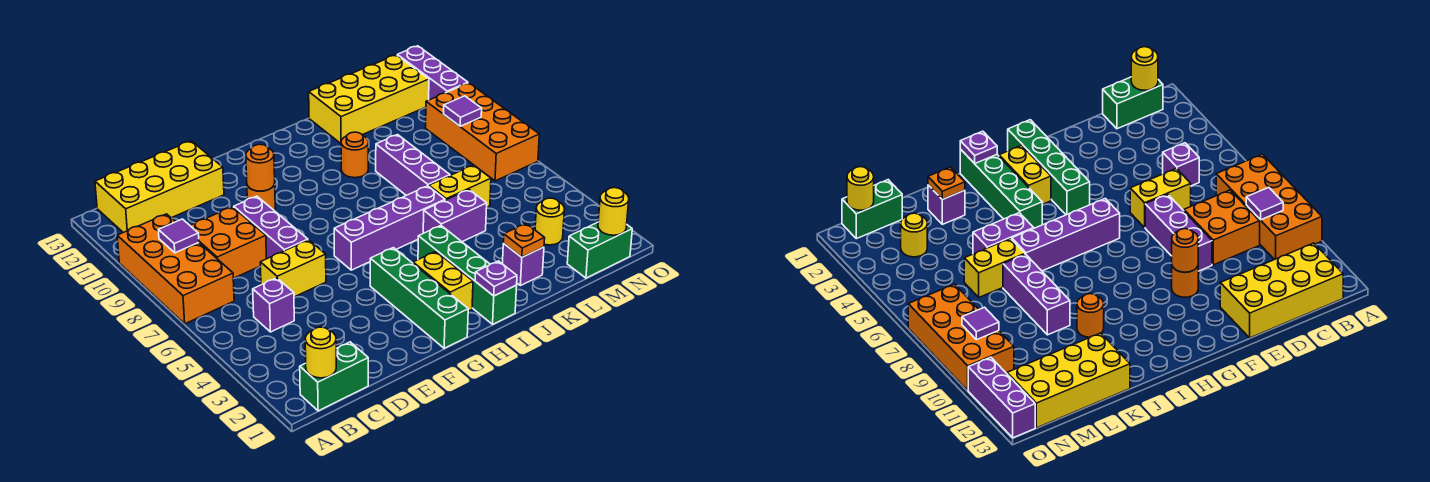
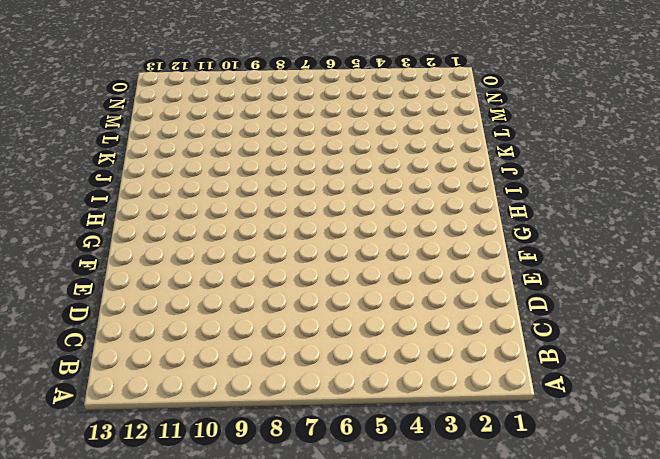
none -> orange 2x4 brick [117,214,234,324]
none -> green 1x2 brick [300,342,368,411]
none -> yellow 2x4 brick [95,141,224,233]

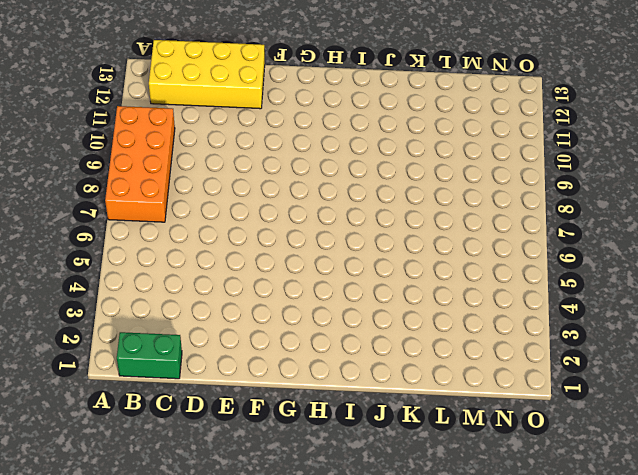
none -> purple 1x1 brick [253,278,294,332]
none -> orange 2x2 brick [190,207,267,278]
none -> yellow 1x2 brick [260,240,326,297]

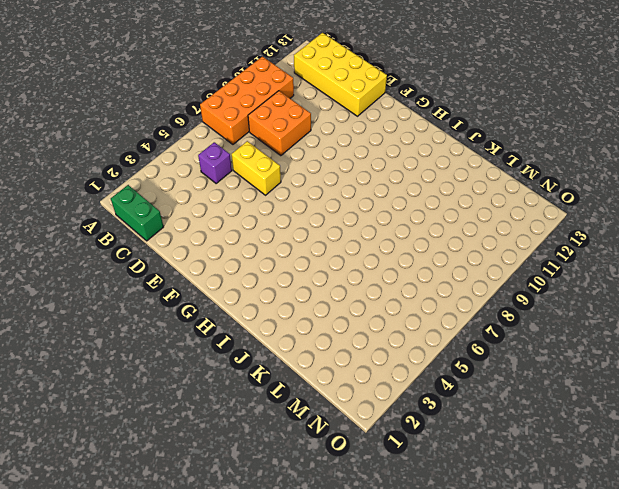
none -> purple 1x3 brick [234,196,308,259]
none -> orange 1x1 round brick [247,184,275,211]
none -> green 1x4 brick [370,248,468,348]

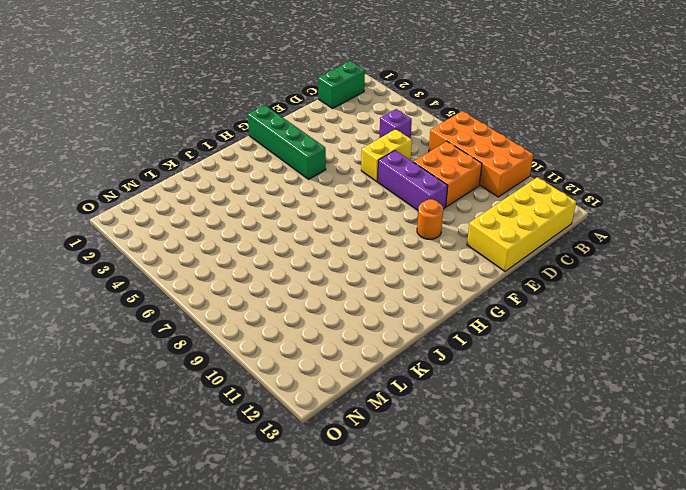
none -> purple 1x4 brick [334,186,445,270]
none -> yellow 1x2 brick [413,252,473,311]
none -> green 1x4 brick [418,226,517,324]

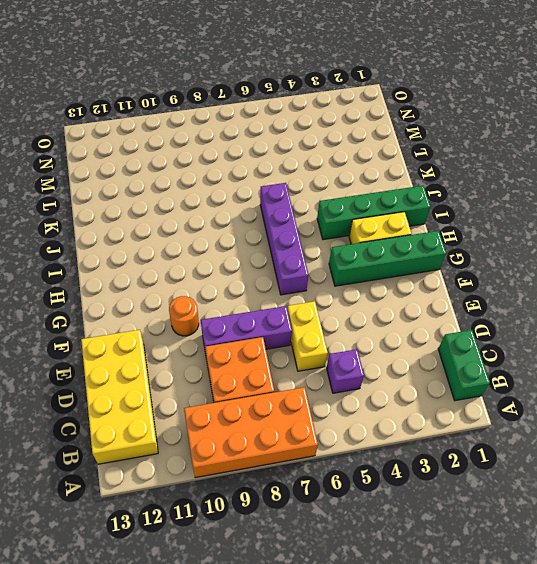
none -> purple 1x2 brick [423,190,487,242]
none -> orange 1x1 round brick [341,132,368,178]
none -> purple 1x1 brick [502,244,544,286]

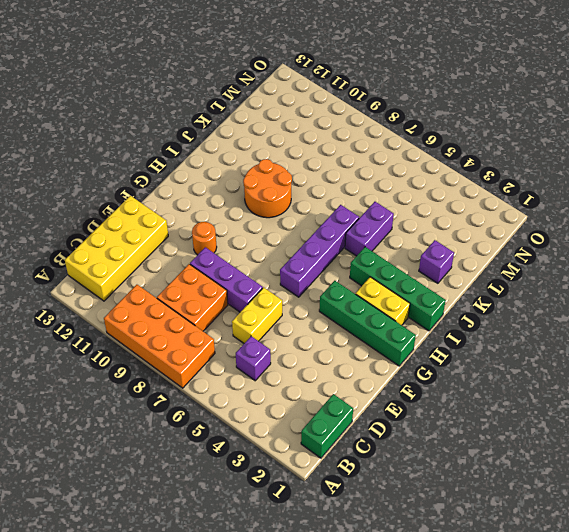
orange 2x2 round brick [243,159,292,218] -> orange 1x1 round brick [341,132,368,178]
none -> yellow 1x2 brick [429,165,491,207]
none -> purple 1x3 brick [376,135,450,195]
none -> yellow 2x4 brick [309,55,429,143]

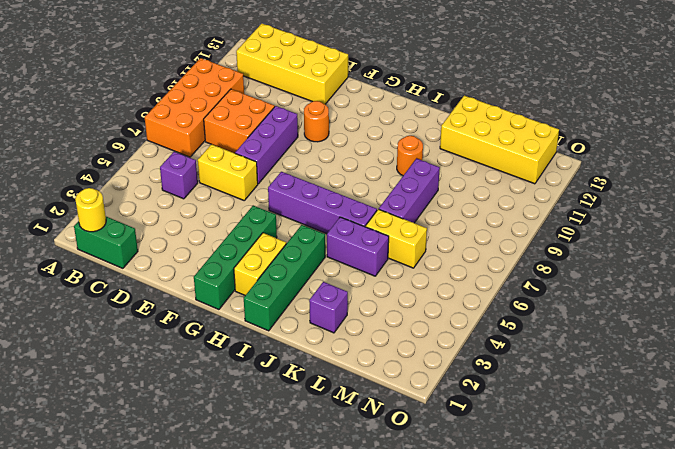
none -> green 1x2 brick [567,222,632,278]
none -> yellow 1x1 round brick [535,198,565,245]
none -> orange 2x4 brick [426,83,539,181]

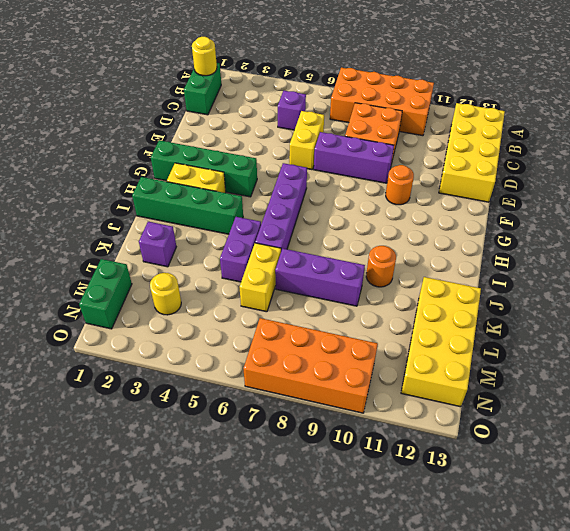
none -> purple 1x3 brick [397,46,468,100]
none -> purple 1x1 tile [158,219,199,253]
none -> orange 1x1 round brick [246,144,275,191]

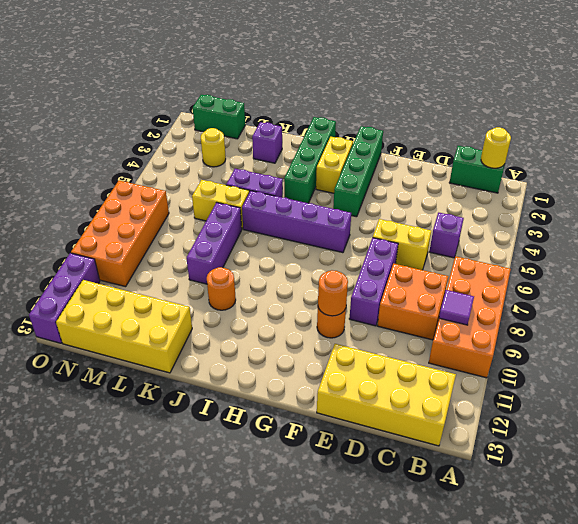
none -> purple 1x1 plate [475,261,517,296]
none -> orange 1x1 plate [503,224,545,257]
none -> yellow 1x1 round brick [598,188,629,235]

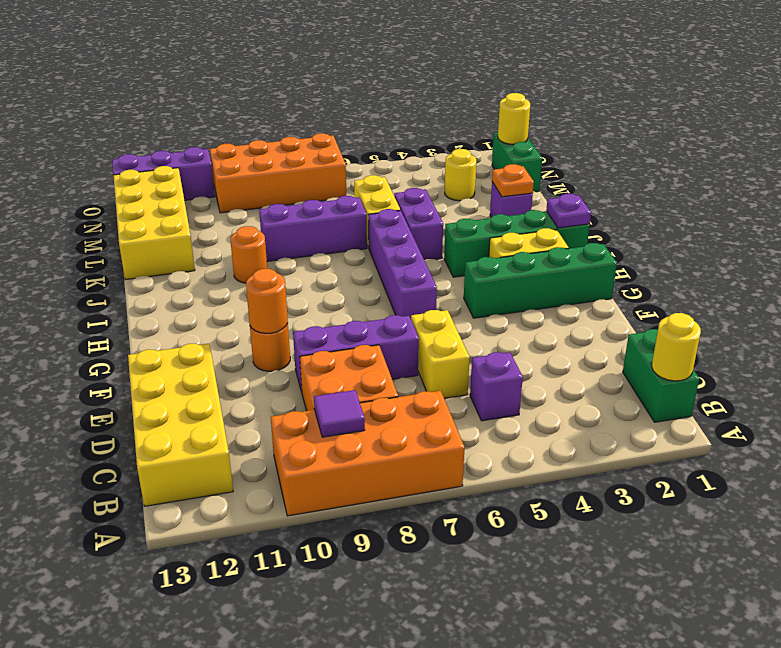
none -> purple 1x1 tile [444,96,482,126]

